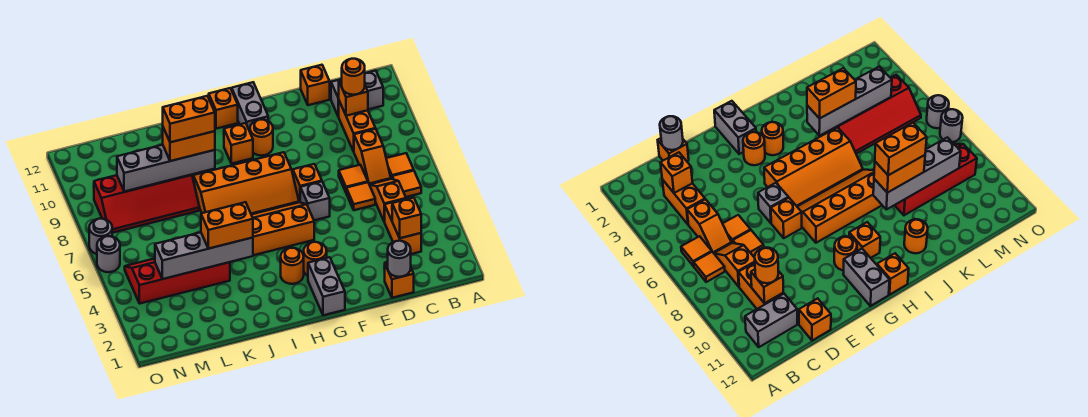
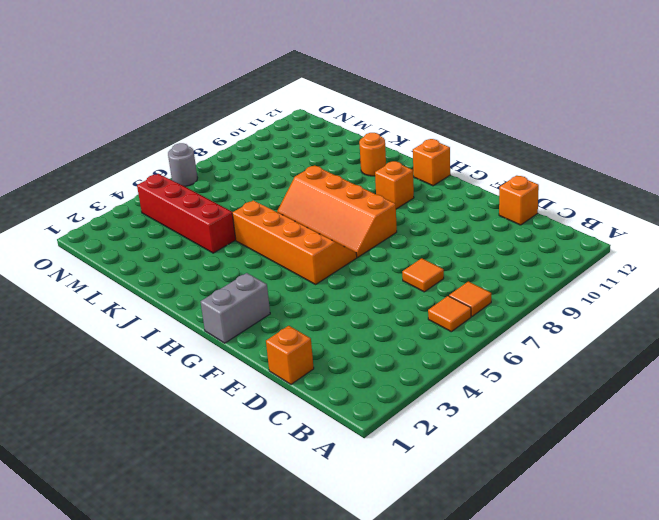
none -> grey 1x2 brick [331,71,383,117]
none -> orange 1x2 brick [385,199,421,254]
none -> orange 1x2 slope [370,179,406,222]
none -> orange 1x2 slope [354,129,391,185]

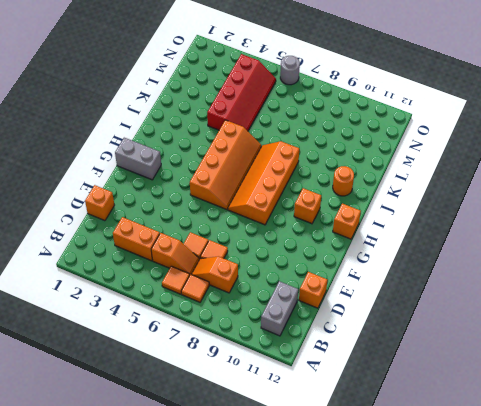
none -> orange 1x2 brick [339,101,376,151]
none -> grey 1x1 brick [300,182,330,220]
none -> orange 1x1 brick [293,164,322,202]
none -> orange 1x1 round brick [304,242,327,276]

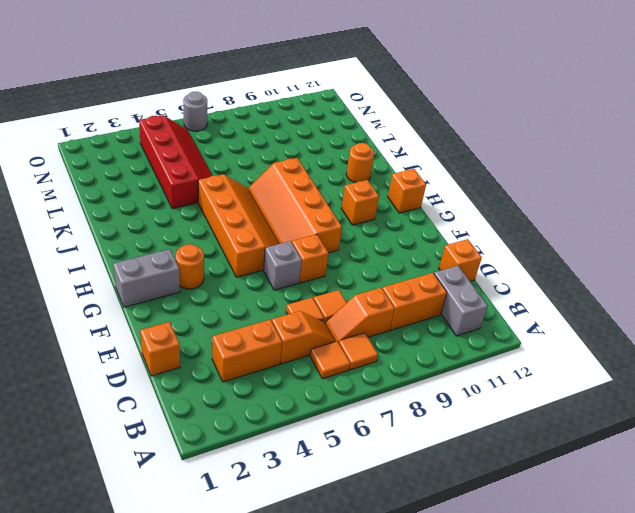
none -> orange 1x1 round brick [250,119,273,156]
none -> grey 1x2 brick [232,82,268,131]
none -> orange 1x1 round brick [281,248,304,284]
none -> red 2x4 slope [94,175,200,233]

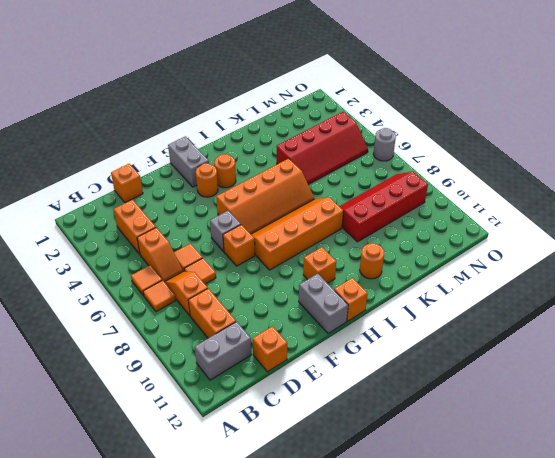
none -> orange 1x1 round brick [250,119,273,156]
none -> grey 1x1 round brick [89,219,112,254]
none -> orange 1x1 brick [392,198,421,238]
none -> orange 1x1 brick [338,80,368,116]

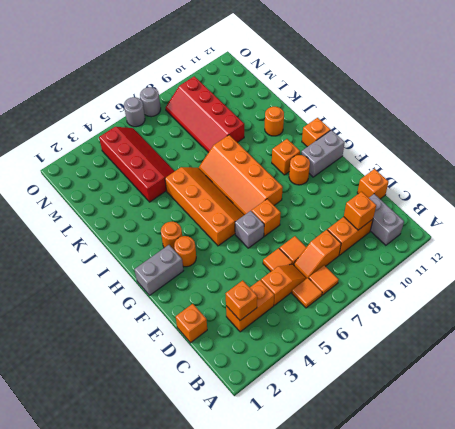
none -> grey 1x1 round brick [388,241,411,277]
none -> grey 1x4 brick [155,232,253,279]
none -> grey 1x4 brick [117,145,215,192]
none -> orange 1x1 round brick [342,59,365,95]

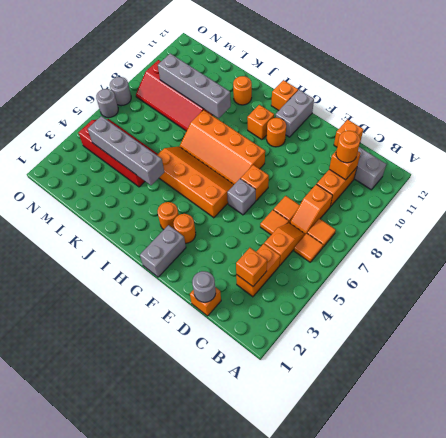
none -> orange 1x2 brick [201,202,253,249]
none -> orange 1x2 brick [163,128,215,161]
none -> orange 1x2 brick [163,96,215,142]

